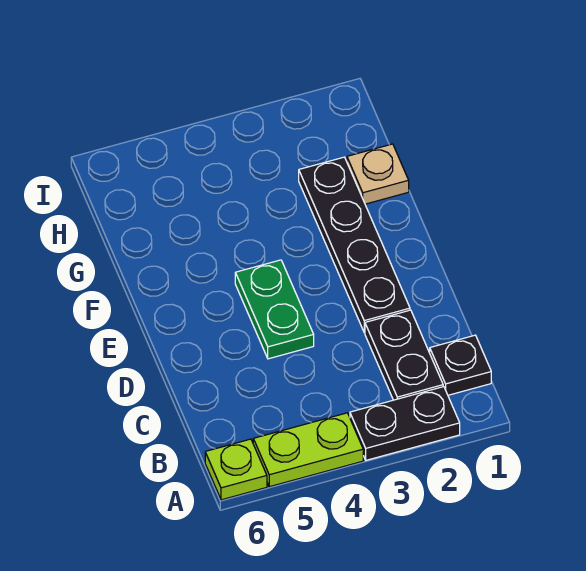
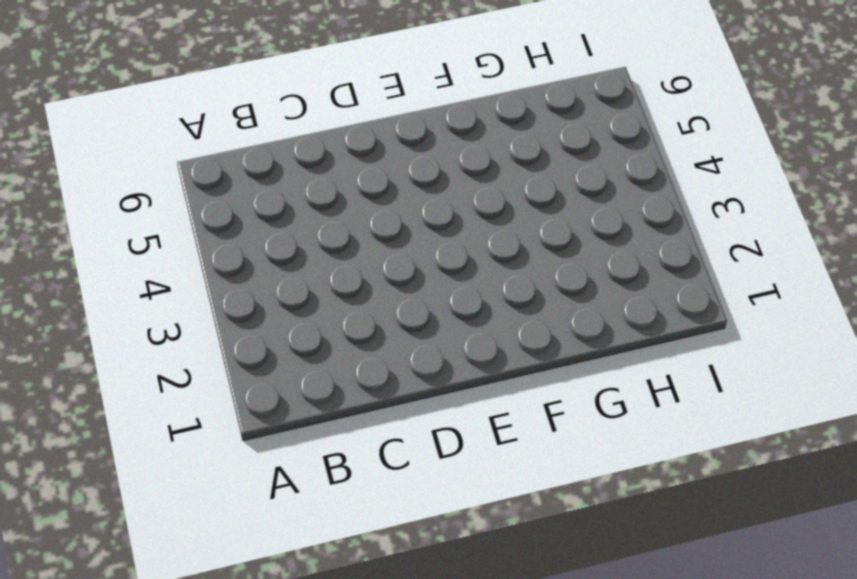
none -> black 1x2 plate [350,387,460,460]
none -> lime 1x2 plate [253,413,363,487]

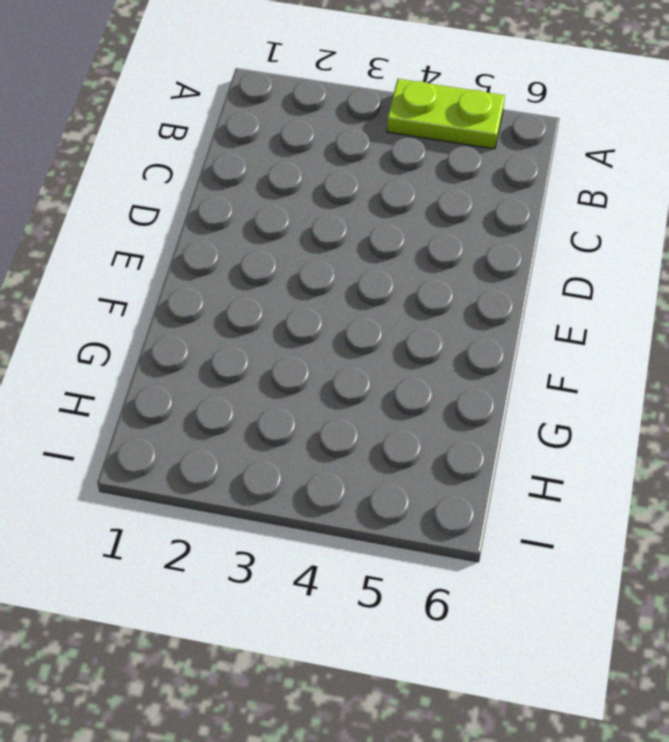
none -> black 1x2 plate [350,387,460,460]
none -> lime 1x1 plate [205,439,267,500]

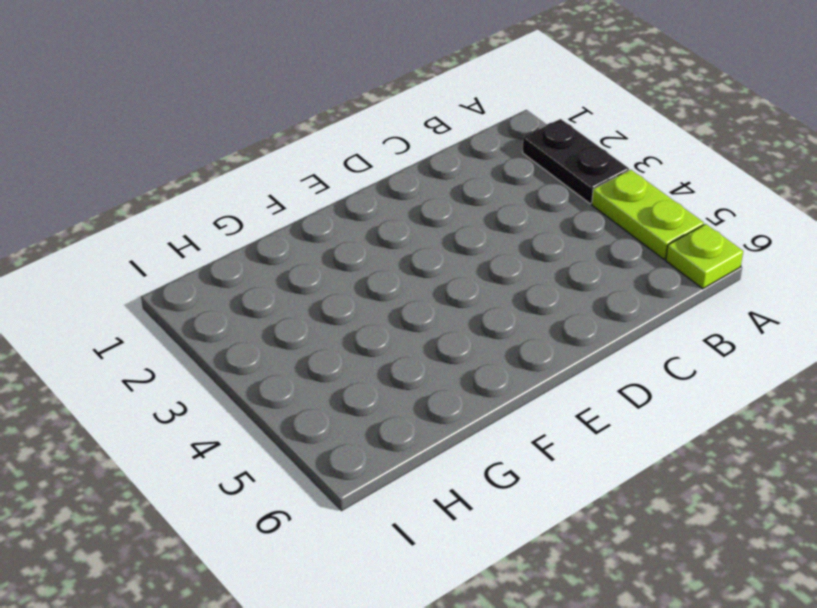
none -> black 1x1 plate [430,335,491,395]
none -> black 1x2 plate [365,310,443,400]

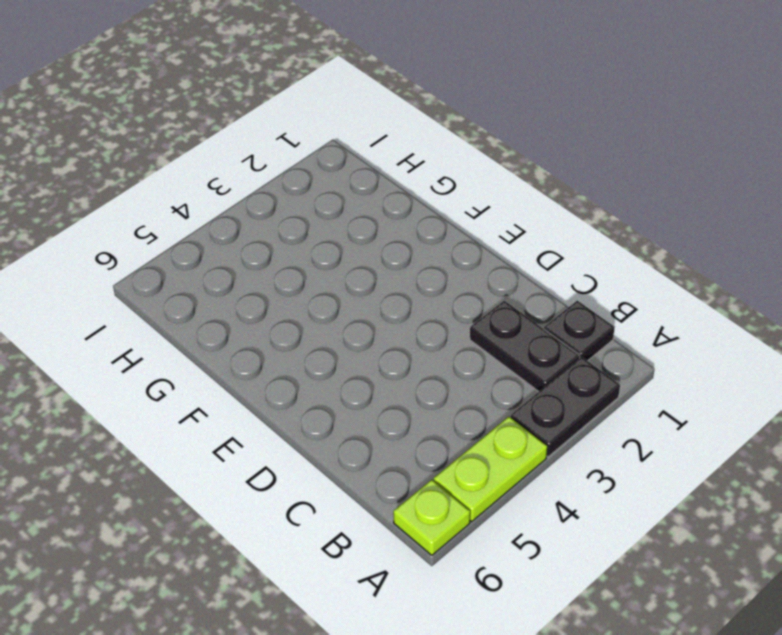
none -> black 1x4 plate [299,157,410,333]
none -> green 1x2 plate [235,260,314,359]

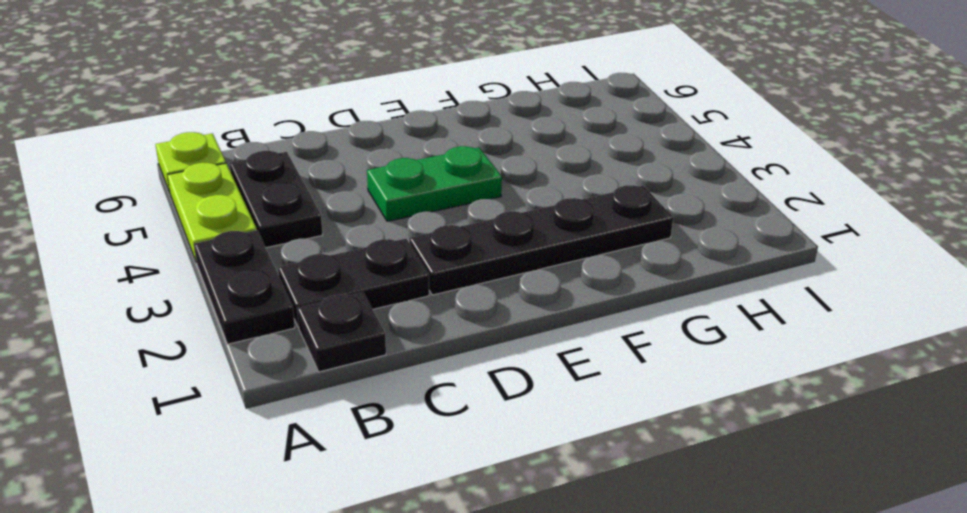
black 1x2 plate [230,151,323,248] -> none
none -> tan 1x1 plate [347,144,409,204]

